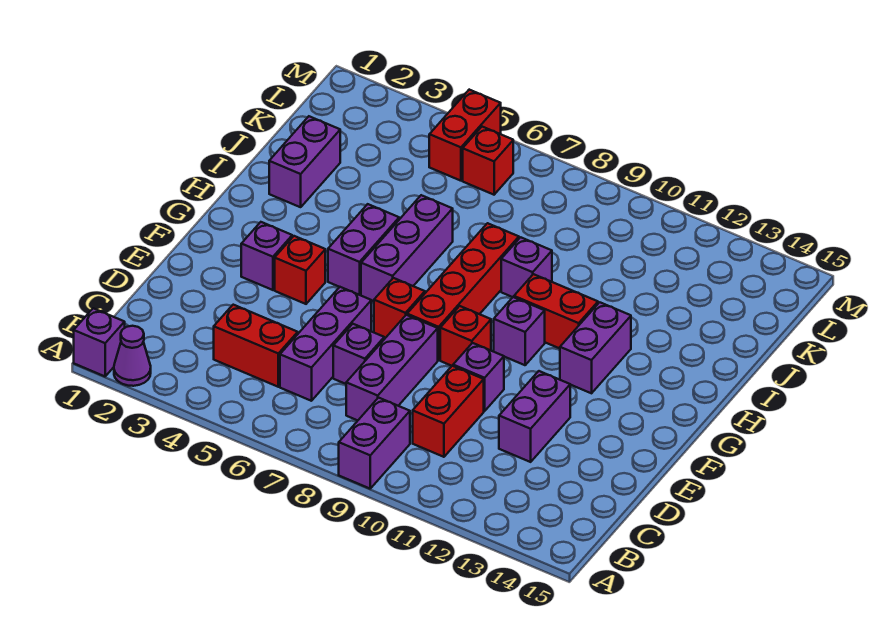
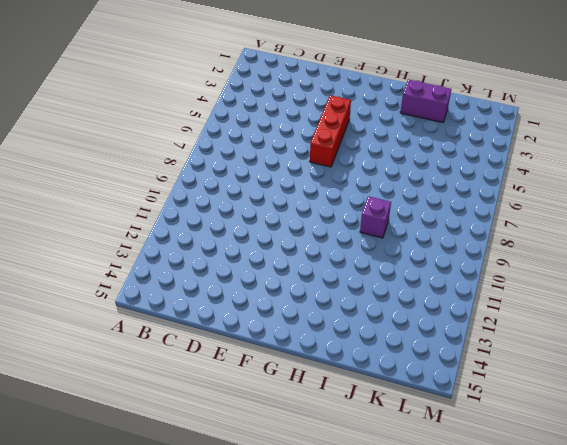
red 1x3 brick [310,95,351,167] -> red 1x1 brick [275,236,325,304]
none -> purple 1x1 brick [74,308,125,376]
none -> purple 1x1 cone [114,326,151,386]
none -> purple 1x2 brick [339,398,410,489]

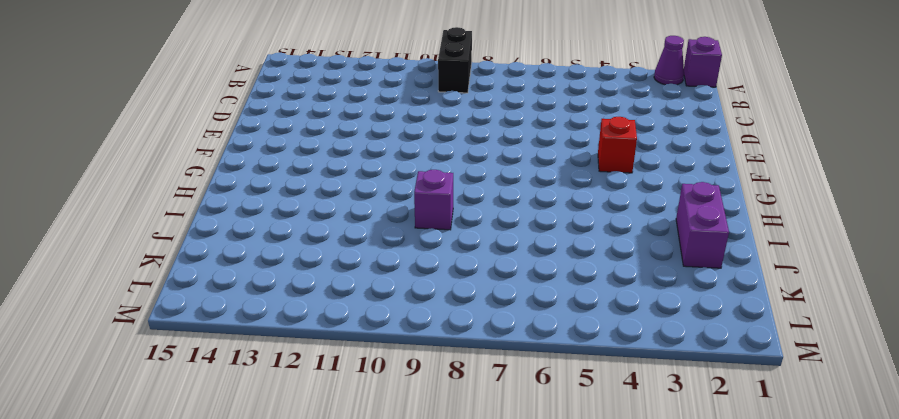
black 1x2 brick [438,27,472,93] -> purple 1x2 brick [339,398,410,489]
none -> red 1x2 brick [214,305,298,387]
none -> purple 1x3 brick [280,287,371,401]
none -> purple 1x3 brick [346,315,438,420]

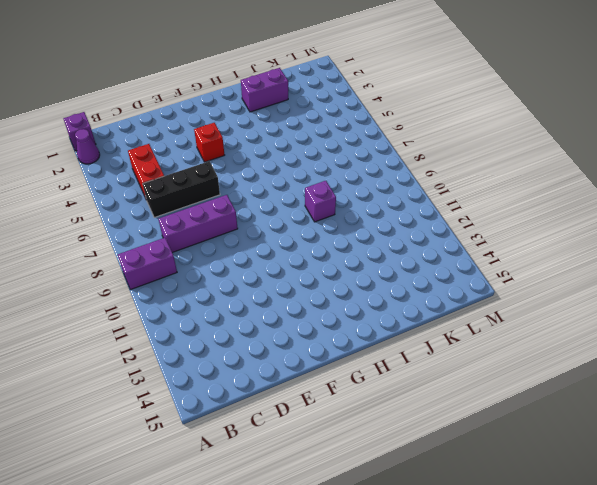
black 1x3 brick [143,161,220,218] -> purple 1x3 brick [280,287,371,401]
none -> red 1x2 brick [413,366,484,457]
none -> purple 1x1 brick [333,324,384,384]
none -> purple 1x2 brick [499,371,570,462]

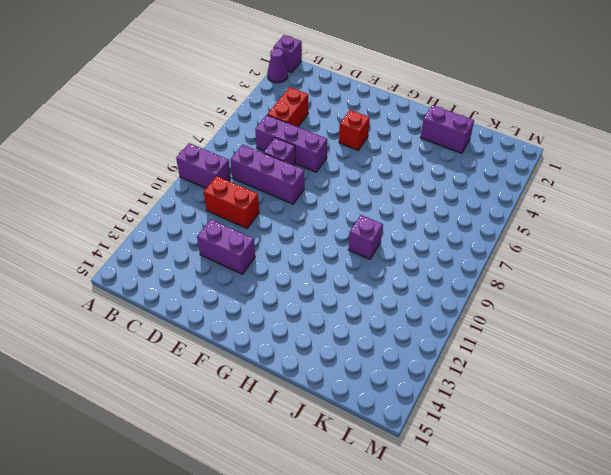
none -> purple 1x1 brick [453,343,504,411]
none -> purple 1x1 brick [241,222,292,290]
none -> red 1x1 brick [374,278,425,338]

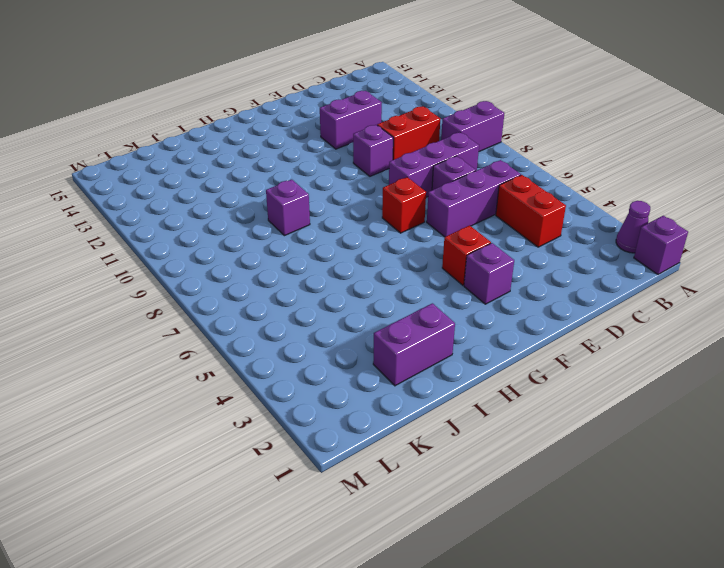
none -> red 1x4 brick [407,223,519,360]
none -> red 1x1 brick [440,306,491,366]
none -> purple 1x2 brick [328,204,399,295]

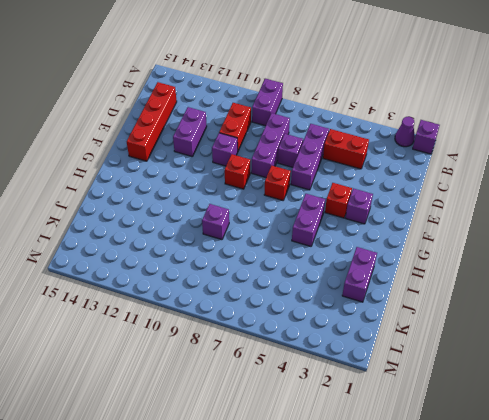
red 1x4 brick [127,82,177,161] -> red 1x4 brick moved to [407,223,519,360]
none -> purple 1x3 brick [361,195,453,301]
none -> purple 1x1 brick [494,297,545,365]
none -> purple 1x2 brick [560,302,631,393]

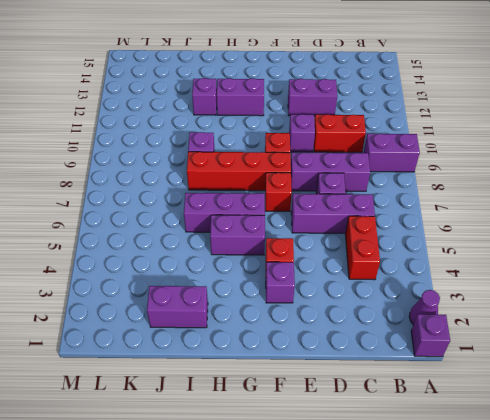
purple 1x1 brick [192,78,217,115] -> purple 1x1 brick moved to [494,297,545,365]
none -> red 1x2 brick [514,274,598,349]
none -> red 1x2 brick [429,90,501,181]
none -> red 1x1 brick [463,127,513,195]

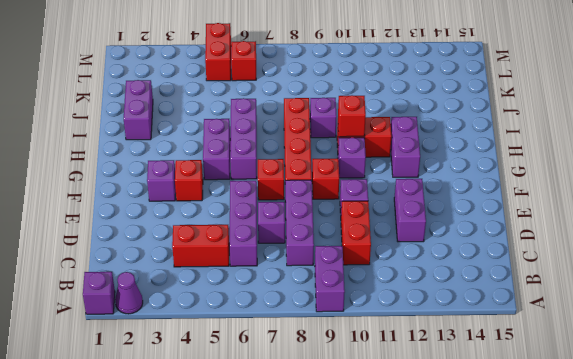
red 1x1 brick [338,95,366,137] -> none

